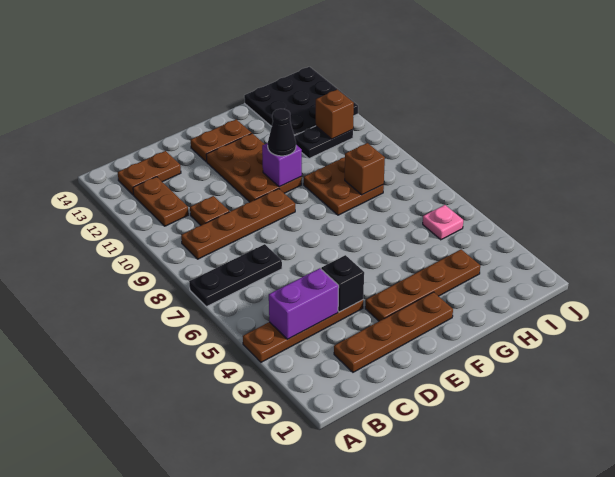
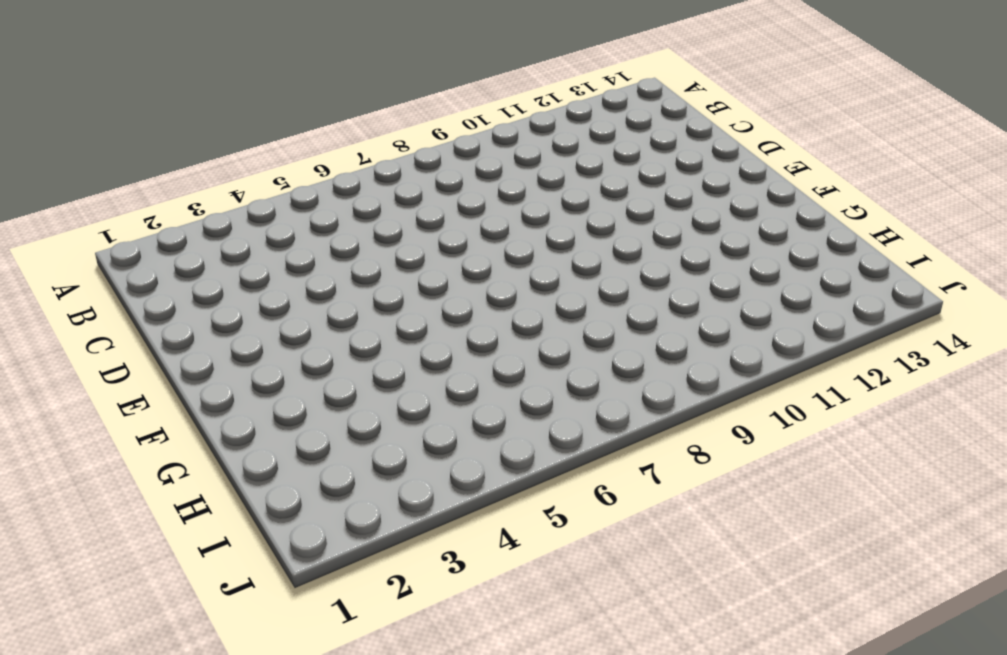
none -> brown 1x4 plate [243,300,363,362]
none -> black 1x3 plate [189,244,282,307]
none -> brown 1x4 plate [181,189,295,259]

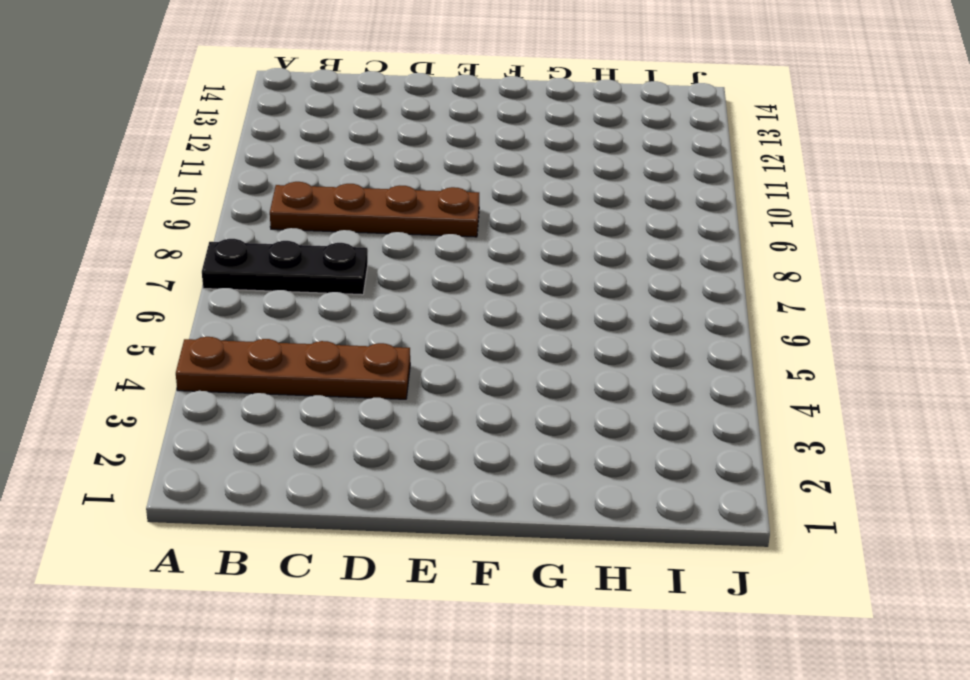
none -> brown 1x2 plate [133,177,188,226]
none -> brown 1x2 plate [118,151,181,195]
none -> brown 1x4 plate [334,292,453,372]

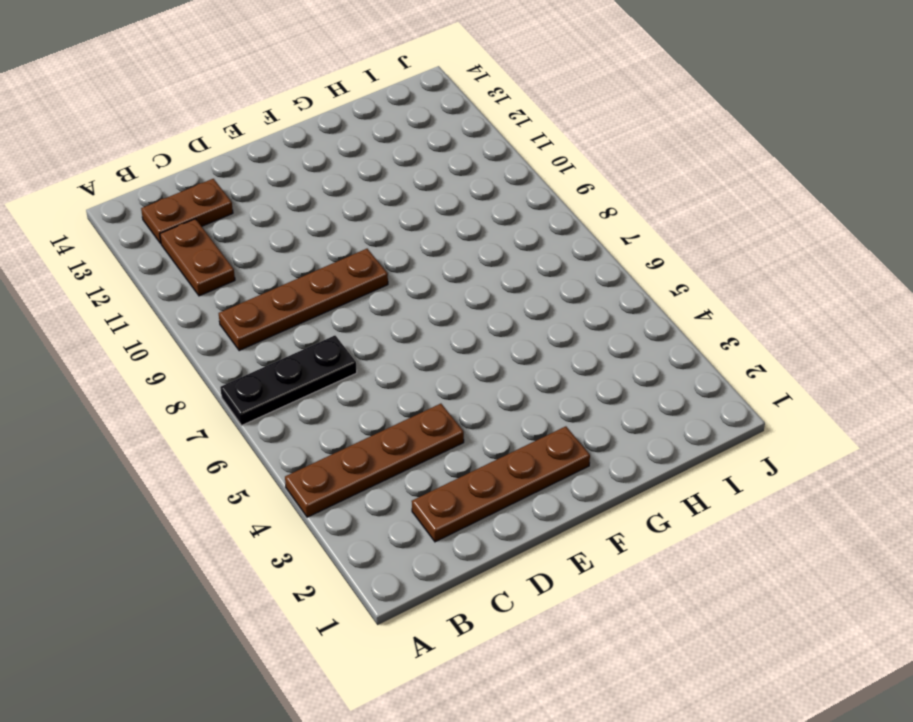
none -> brown 1x1 plate [190,196,229,225]
none -> brown 1x4 plate [365,249,480,321]
none -> brown 2x3 plate [206,133,302,202]

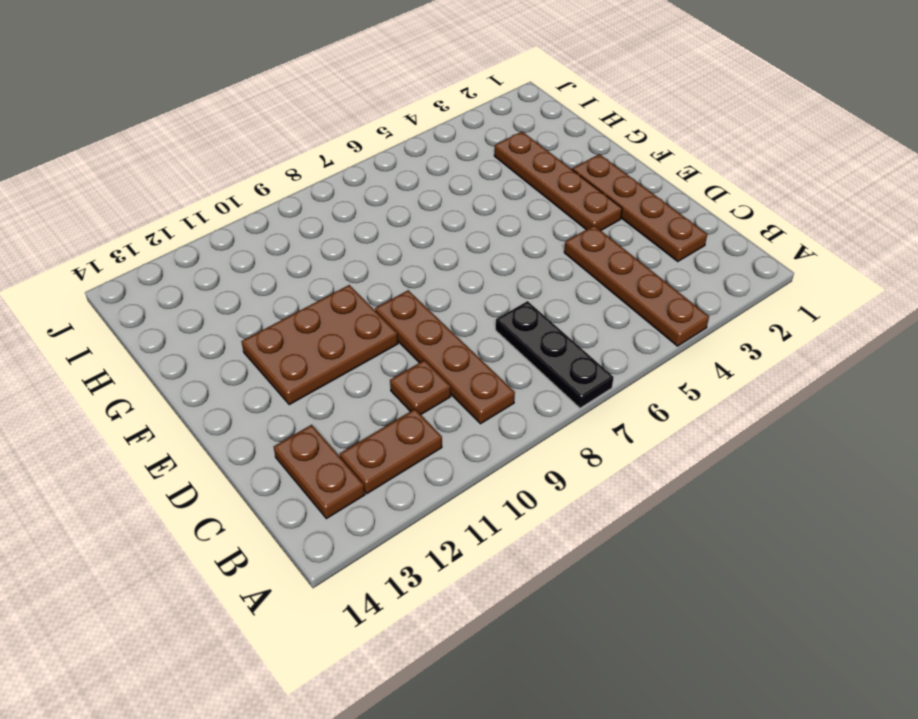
none -> brown 1x2 plate [191,119,252,162]
none -> brown 2x2 plate [304,157,384,215]
none -> black 1x2 plate [294,126,353,158]

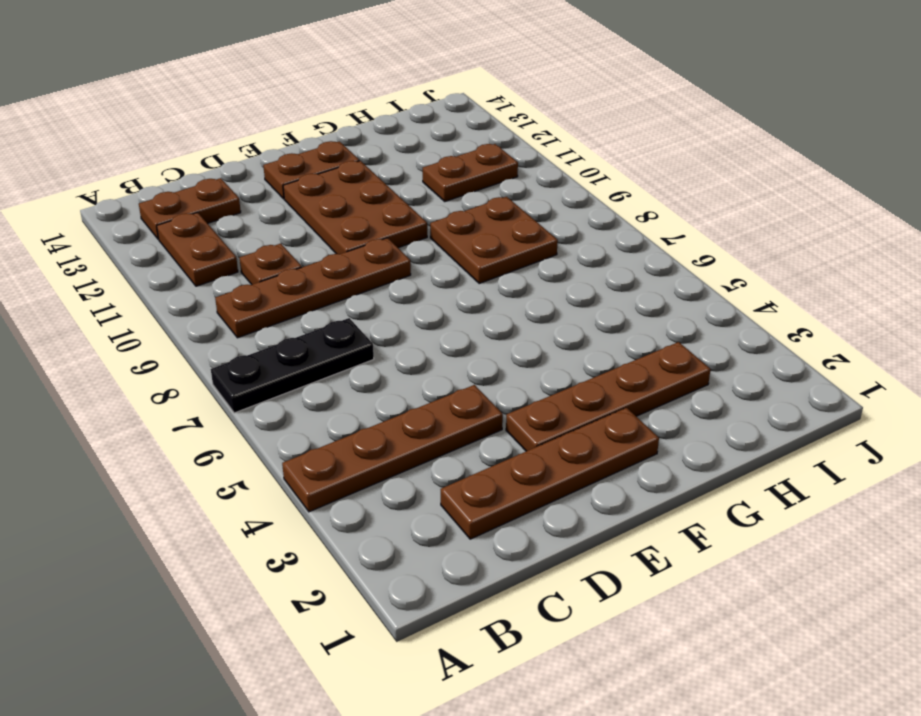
brown 1x2 plate [423,144,518,201] -> black 1x2 plate [294,126,353,158]
none -> black 3x3 plate [244,67,358,136]
none -> pink 1x1 plate [423,205,463,240]
none -> purple 1x2 brick [269,268,339,339]

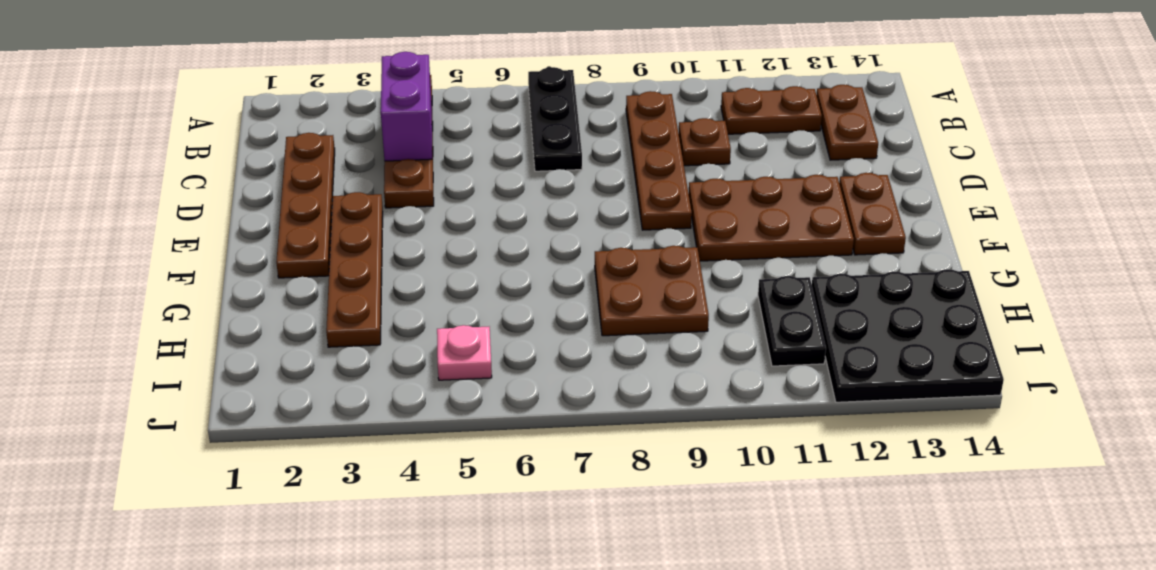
none -> black 1x1 brick [321,255,364,312]
none -> purple 1x1 brick [262,143,302,187]
none -> brown 1x1 brick [345,143,385,195]

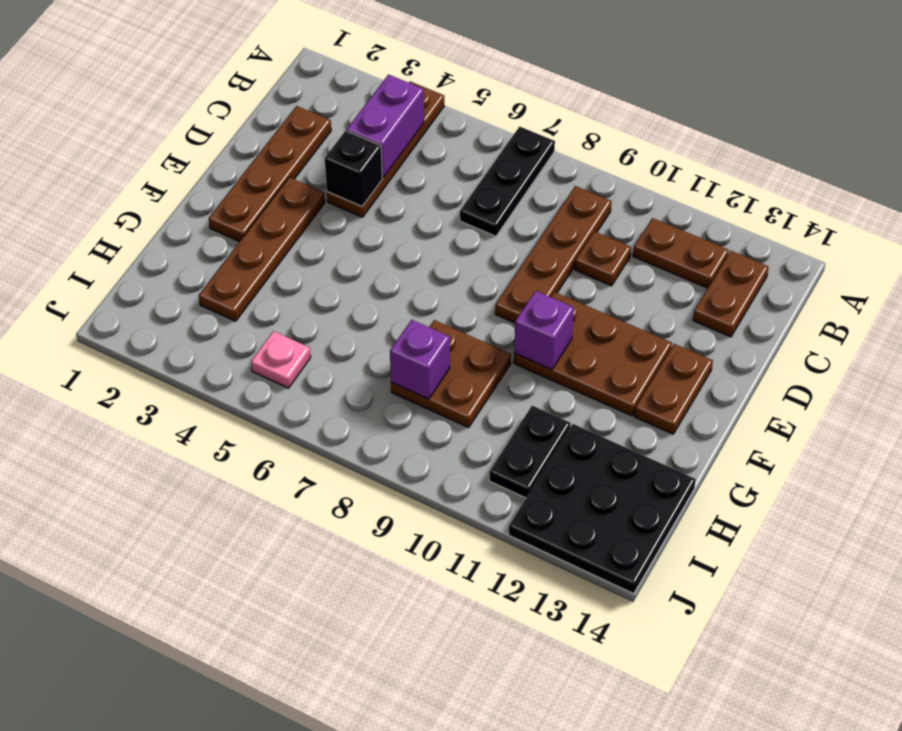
purple 1x1 brick [390,320,450,399] -> brown 1x1 brick [345,143,385,195]
none -> brown 1x1 brick [316,90,354,139]
none -> black 1x1 cone [268,109,296,156]

